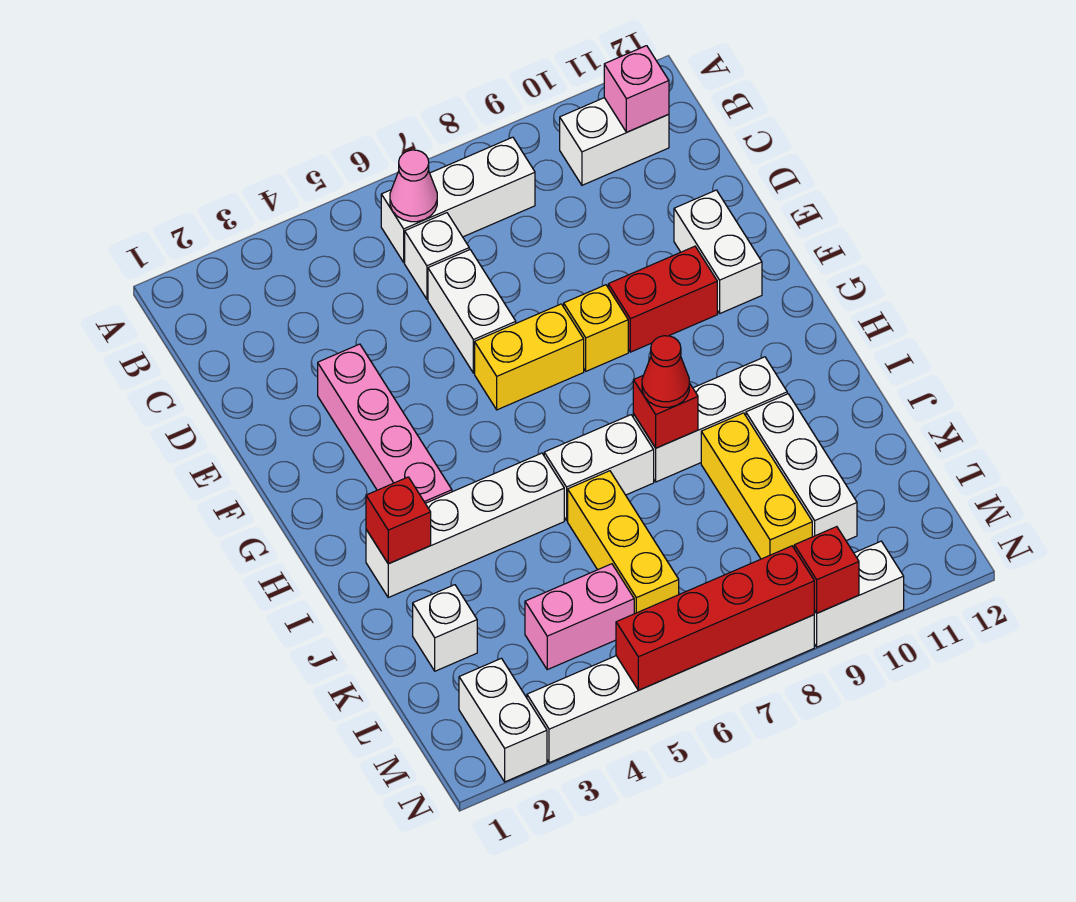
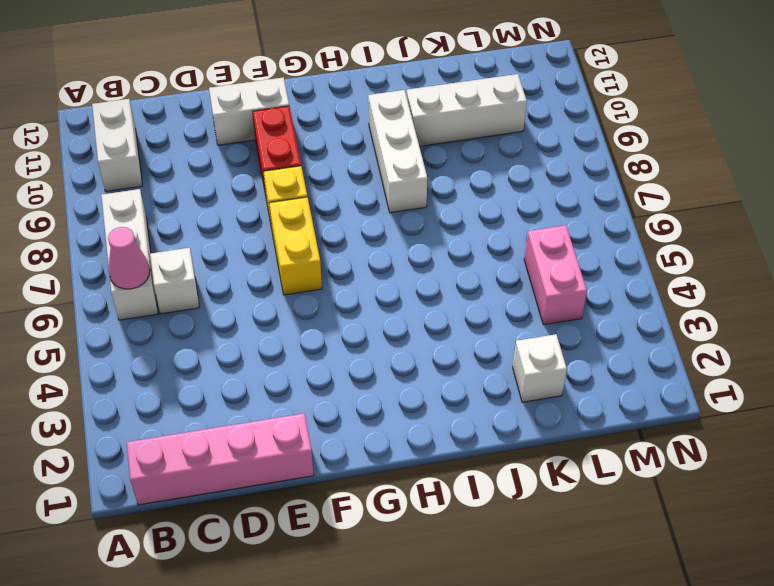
pink 1x4 brick [127,413,314,505] -> pink 1x4 brick moved to [318,344,452,503]
none -> white 1x2 brick [428,250,516,373]
none -> white 1x4 brick [366,453,564,597]
none -> white 1x2 brick [544,415,654,520]

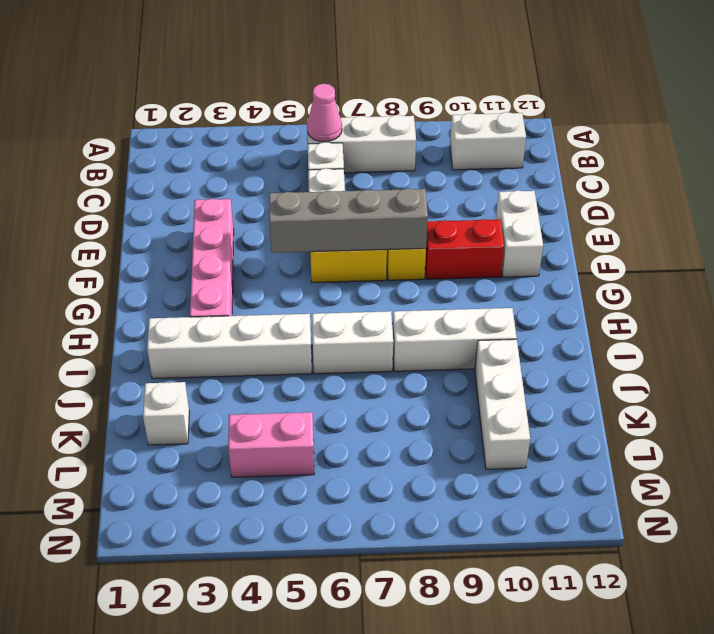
grey 1x4 brick [269,189,428,253] -> none
none -> yellow 1x3 brick [568,471,679,614]
none -> yellow 1x3 brick [701,413,812,559]
none -> white 1x2 brick [459,658,547,782]

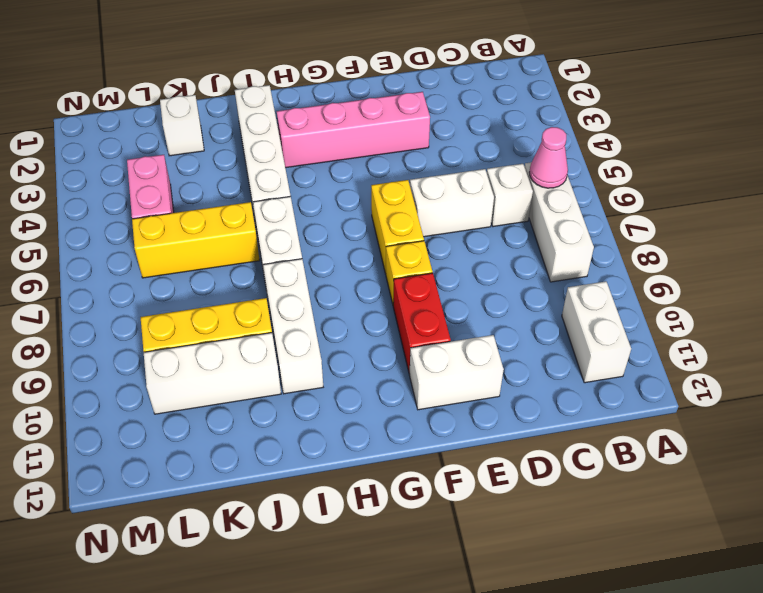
none -> white 1x2 brick [459,658,547,782]
none -> white 1x6 brick [527,615,814,763]
none -> white 1x2 brick [814,541,904,647]

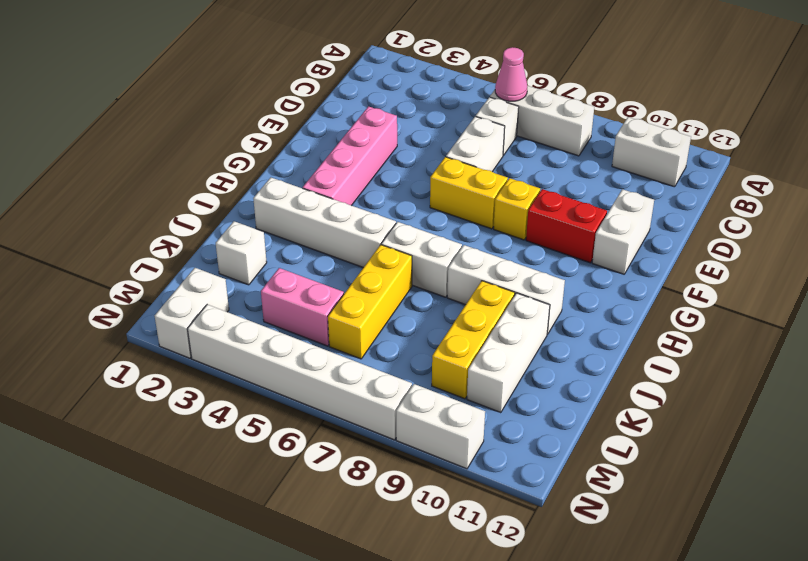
none -> pink 1x1 brick [604,46,669,132]
none -> red 1x1 brick [366,477,431,564]
none -> red 1x1 brick [633,376,698,448]

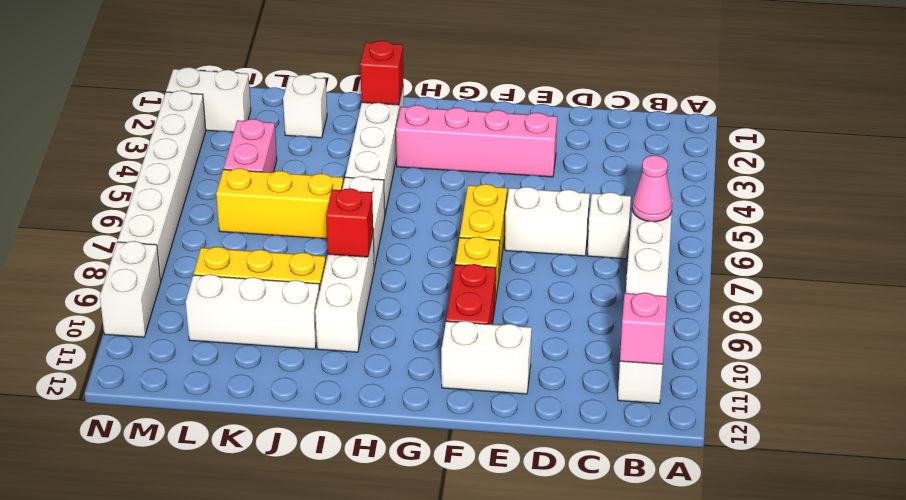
none -> red 1x4 brick [616,546,815,690]
none -> red 1x1 brick [794,527,859,613]
none -> red 1x1 cone [642,336,689,407]

